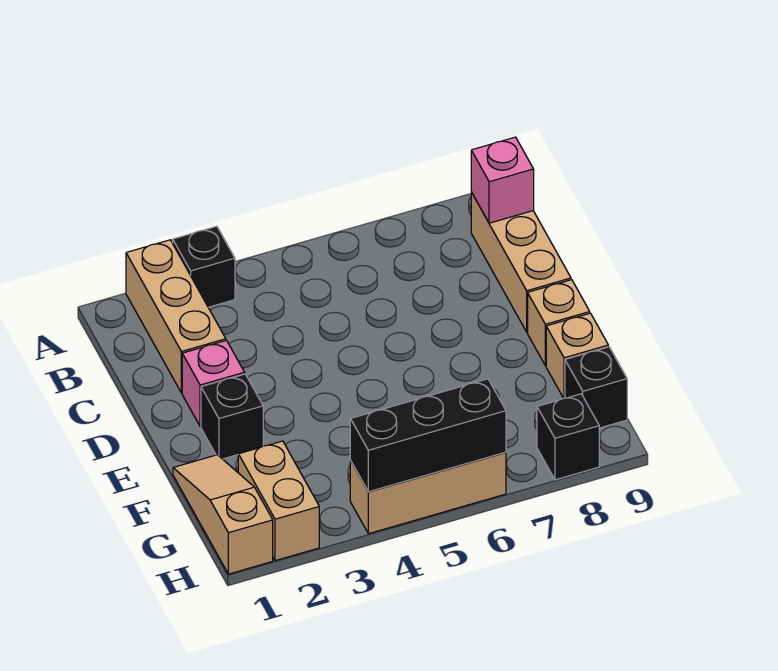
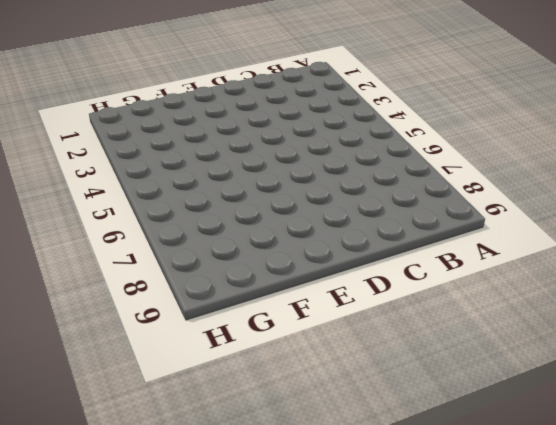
none -> tan 1x3 brick [126,240,226,393]
none -> black 1x1 brick [173,226,235,307]
none -> tan 1x3 brick [471,192,571,332]

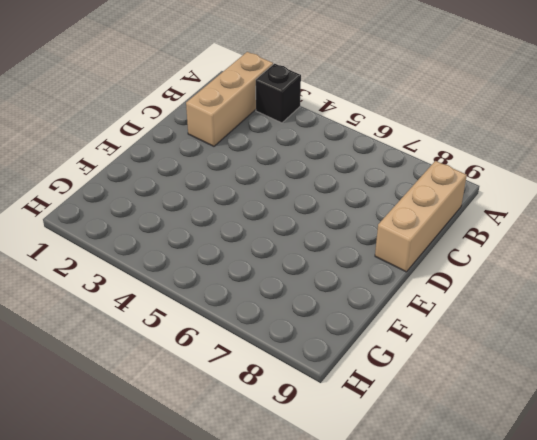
none -> pink 1x1 brick [182,341,245,426]
none -> black 1x1 brick [201,374,263,459]
none -> tan 1x1 brick [528,280,590,366]

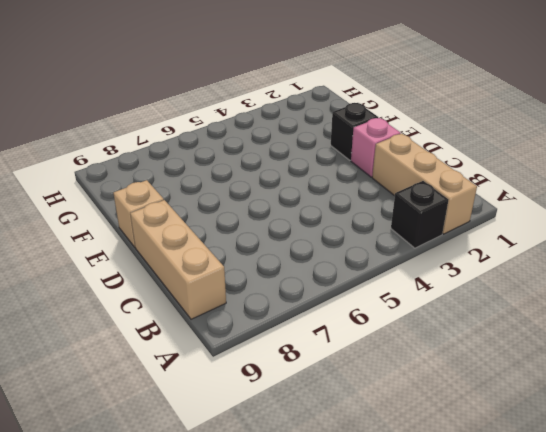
none -> tan 1x3 slope [173,455,273,574]
none -> tan 1x1 brick [546,313,608,398]
none -> tan 1x2 brick [238,441,319,561]

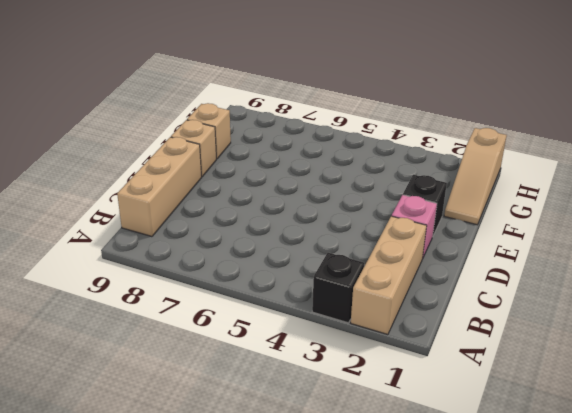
none -> tan 1x2 brick [238,441,319,561]
none -> black 1x1 brick [565,347,627,428]
none -> tan 1x3 brick [350,452,506,534]

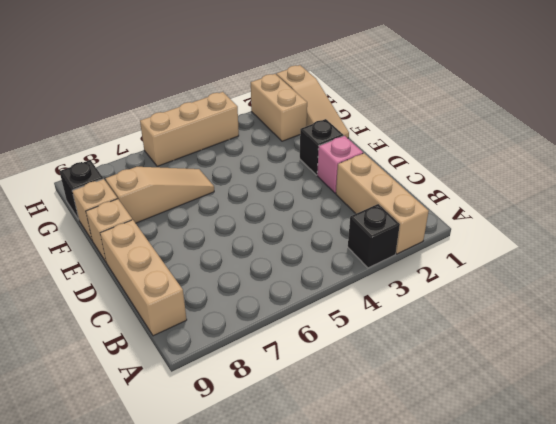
tan 1x3 slope [106,167,214,223] -> none
none -> black 1x1 brick [537,394,599,480]
none -> pink 1x1 brick [471,137,534,223]
none -> black 1x3 brick [350,379,506,492]

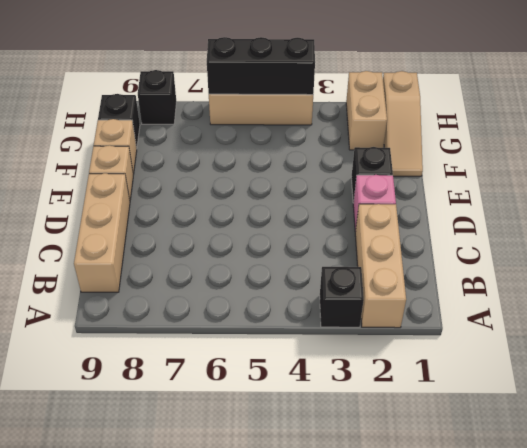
none -> pink 1x1 brick [471,137,534,223]

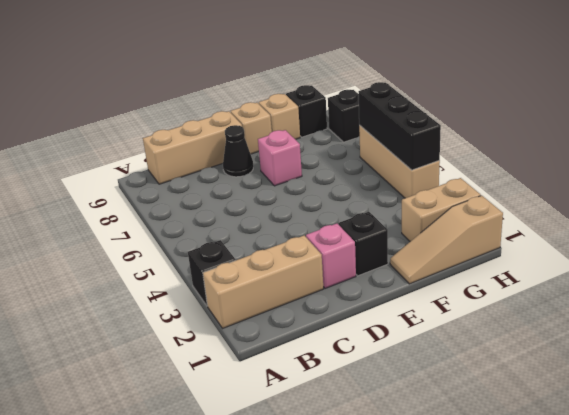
black 1x1 cone [223,125,253,177] -> none
pink 1x1 brick [258,130,302,186] -> pink 1x1 brick moved to [471,137,534,223]

